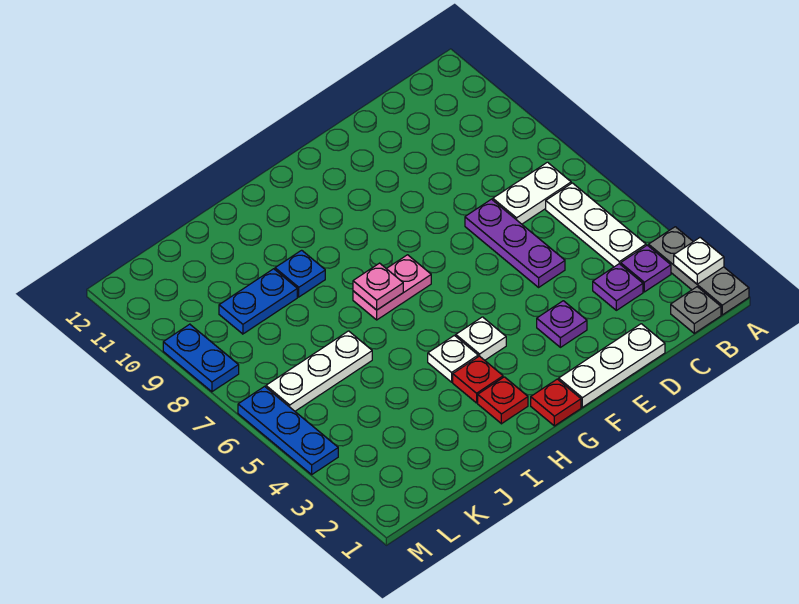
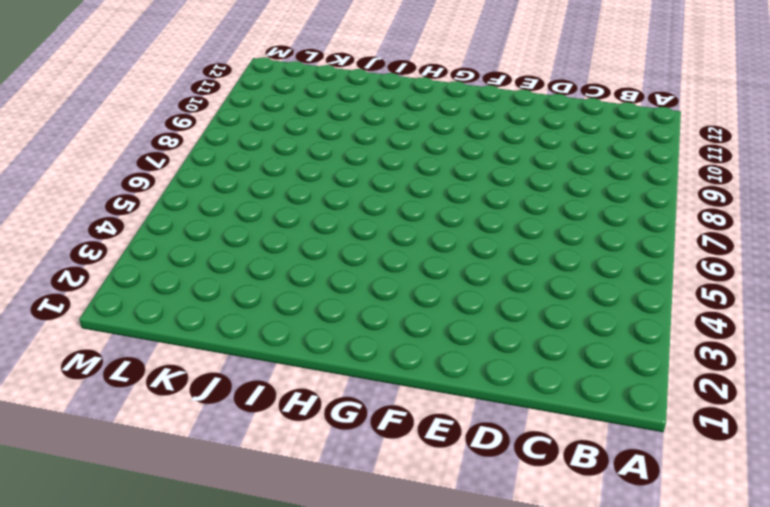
none -> grey 1x3 plate [649,227,749,315]
none -> grey 1x1 plate [671,287,721,333]
none -> purple 1x1 plate [621,245,671,292]

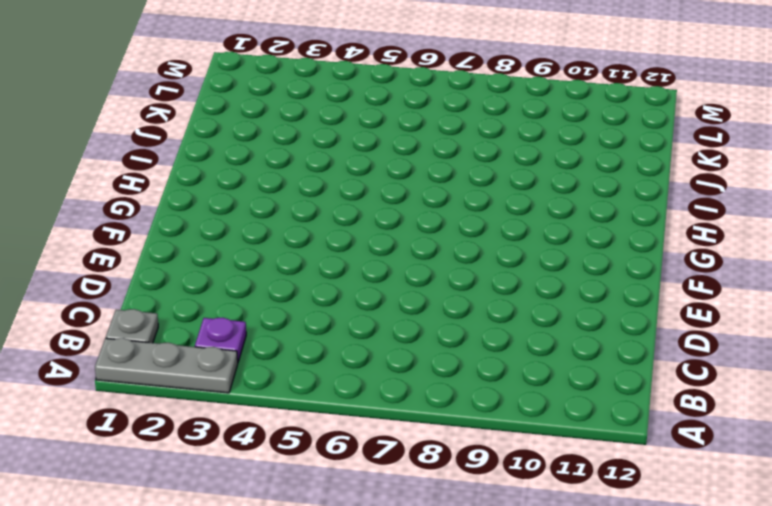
none -> white 1x3 plate [546,183,646,267]
none -> white 1x2 plate [493,162,571,224]
none -> purple 1x1 plate [593,264,643,310]

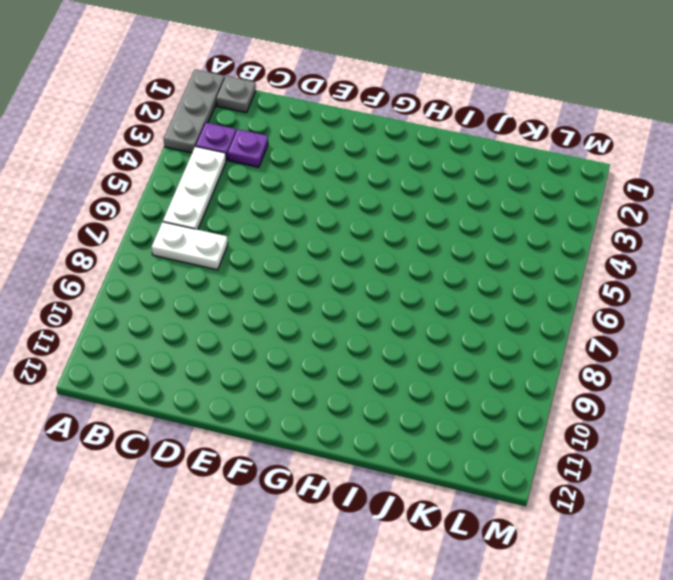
none -> white 1x3 plate [559,324,665,407]
none -> purple 1x3 plate [465,199,565,287]
none -> purple 1x1 plate [537,301,587,347]

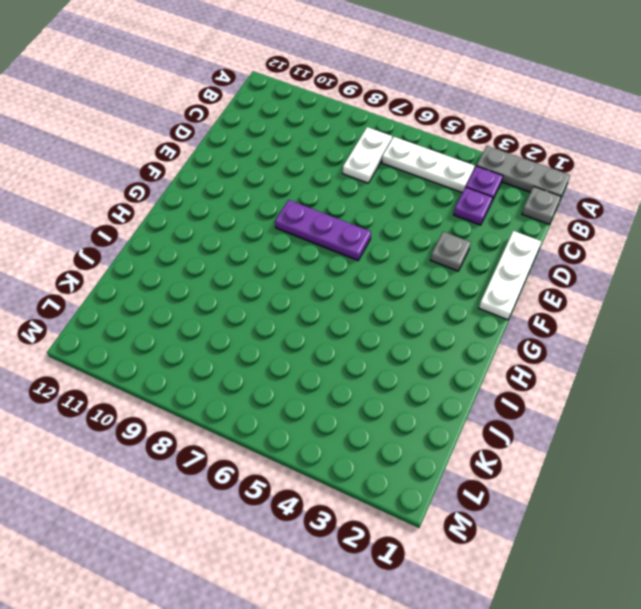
grey 1x1 plate [431,232,471,271] -> purple 1x1 plate [537,301,587,347]
purple 1x3 plate [275,200,371,260] -> purple 1x3 plate moved to [465,199,565,287]
none -> red 1x1 plate [531,379,581,426]
none -> white 1x1 plate [456,317,506,360]
none -> pink 1x2 plate [353,255,431,320]

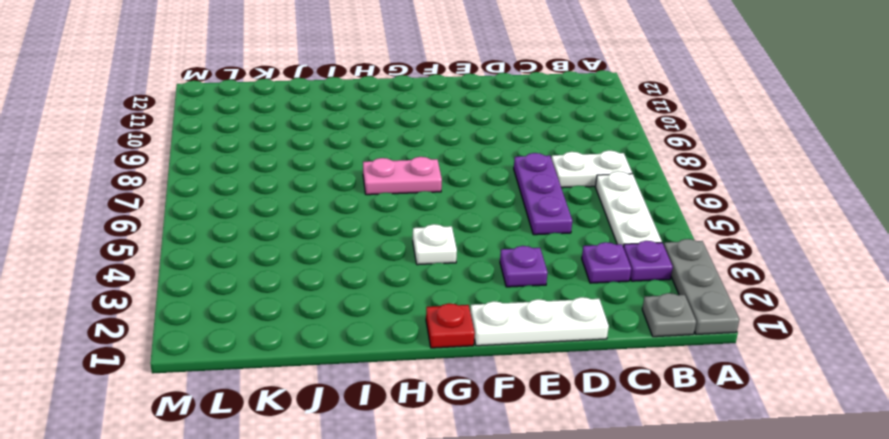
none -> red 1x1 plate [478,377,528,424]
none -> red 1x1 plate [453,356,503,403]
none -> white 1x1 plate [428,335,478,382]

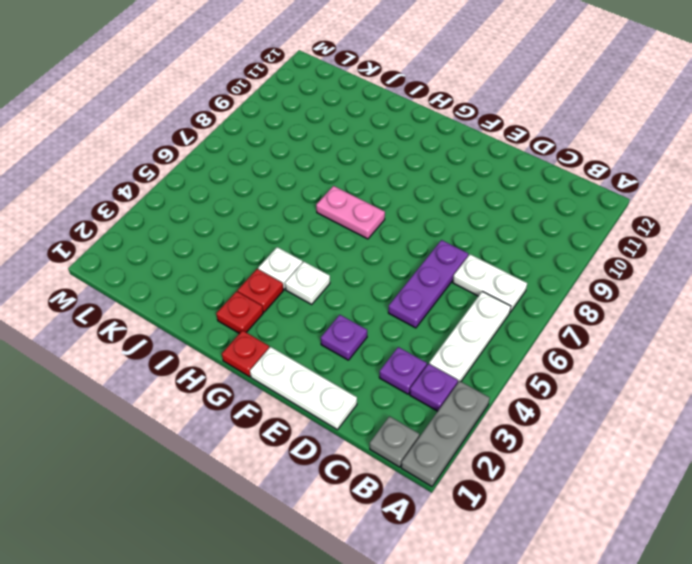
none -> blue 1x1 plate [275,250,325,297]
none -> white 1x3 plate [266,331,372,411]
none -> blue 1x2 plate [219,269,297,334]

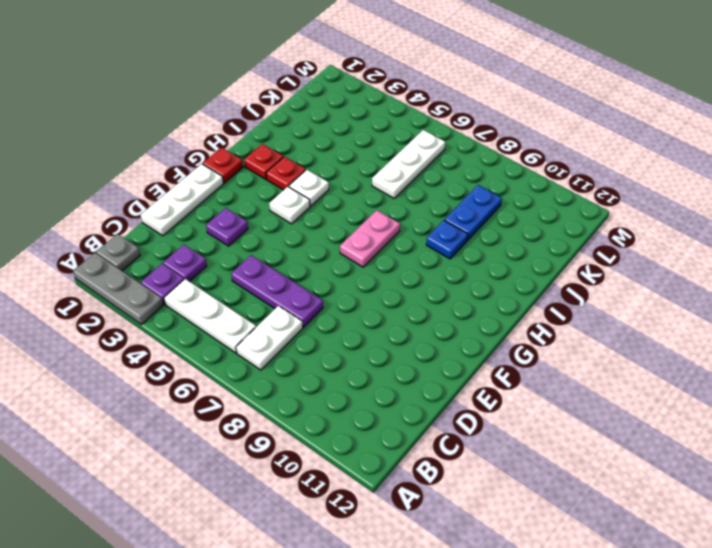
none -> blue 1x3 plate [238,386,338,474]
none -> blue 1x2 plate [163,324,239,392]
none -> white 1x1 plate [674,238,724,284]

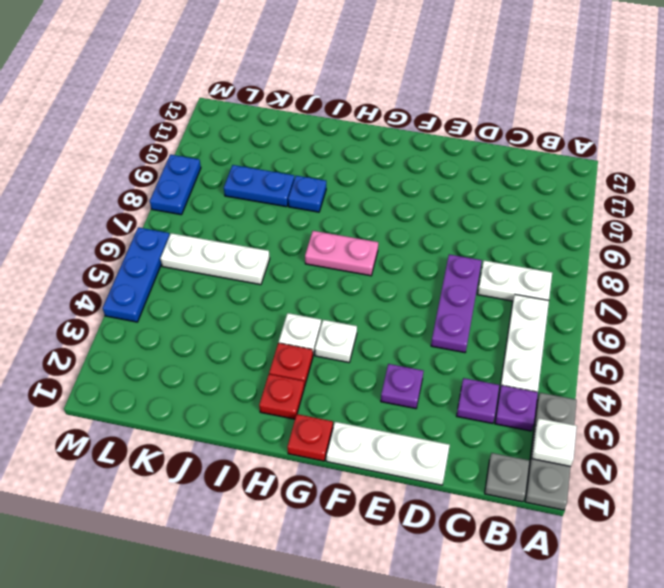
none -> pink 1x1 plate [353,263,403,310]

